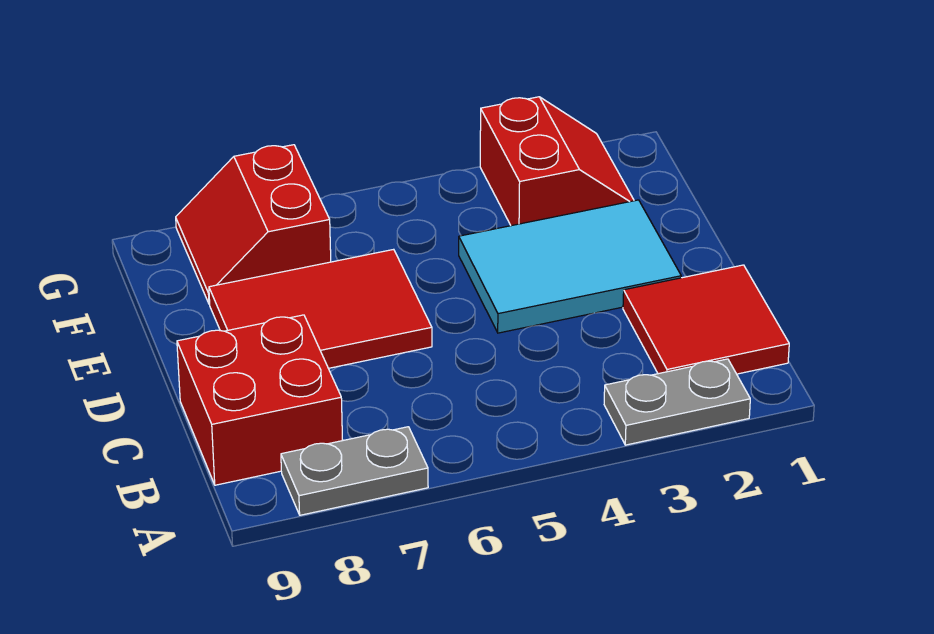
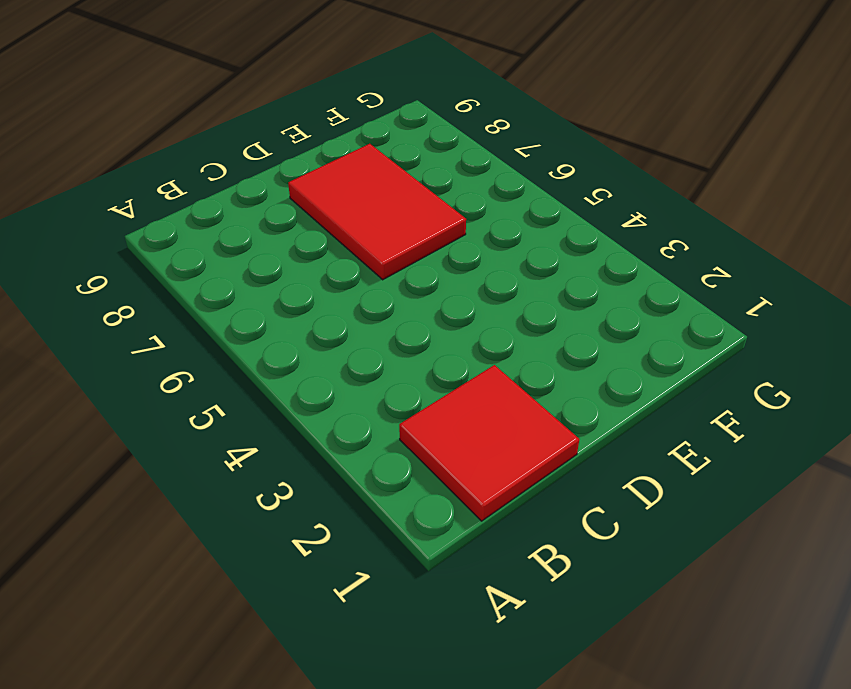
none -> grey 1x2 plate [604,359,750,445]
none -> grey 1x2 plate [281,427,428,515]

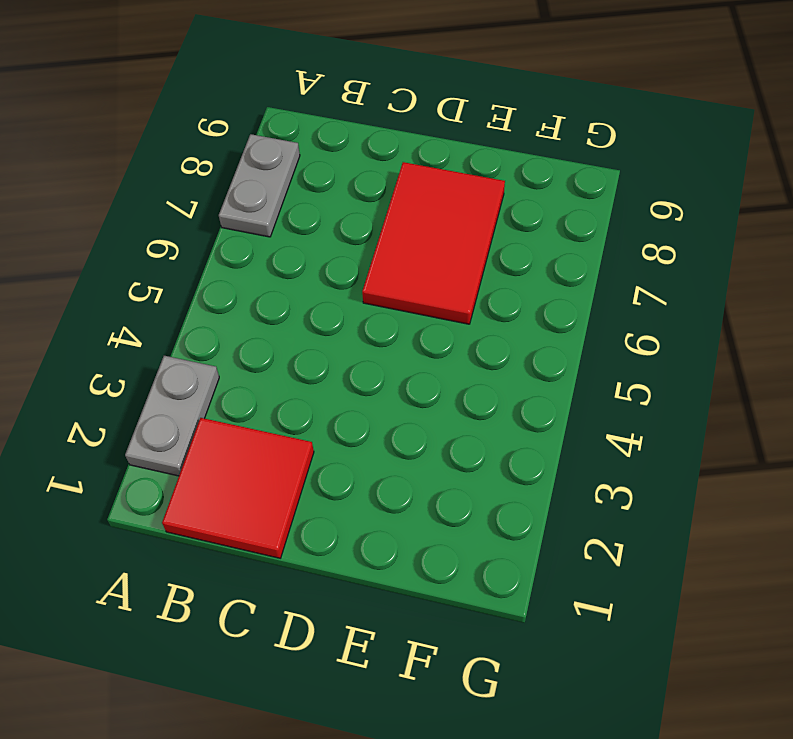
none -> red 2x2 brick [177,315,343,485]
none -> cyan 2x3 tile [459,200,681,333]

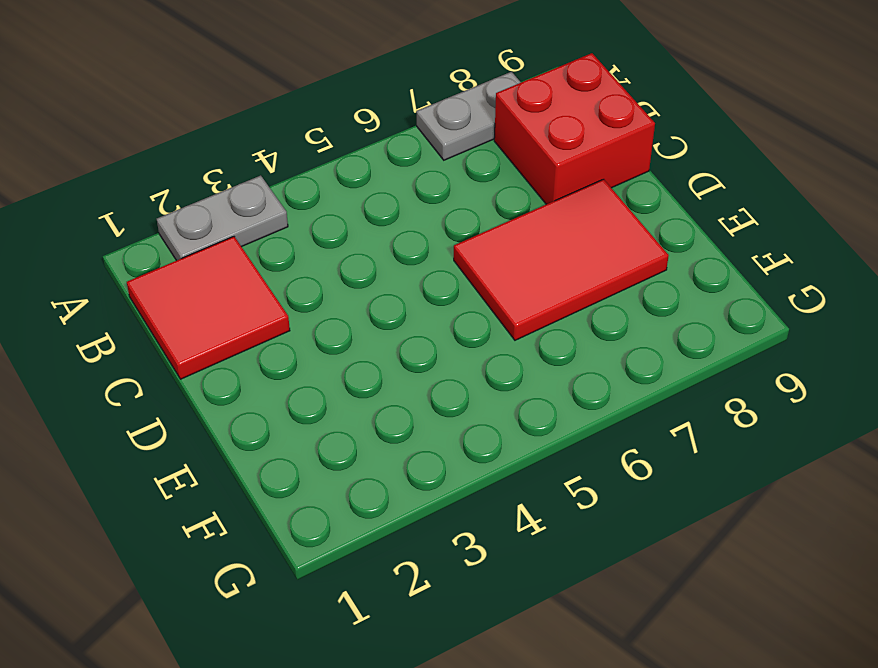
none -> cyan 2x3 tile [459,200,681,333]
none -> red 2x2 slope [480,97,634,226]

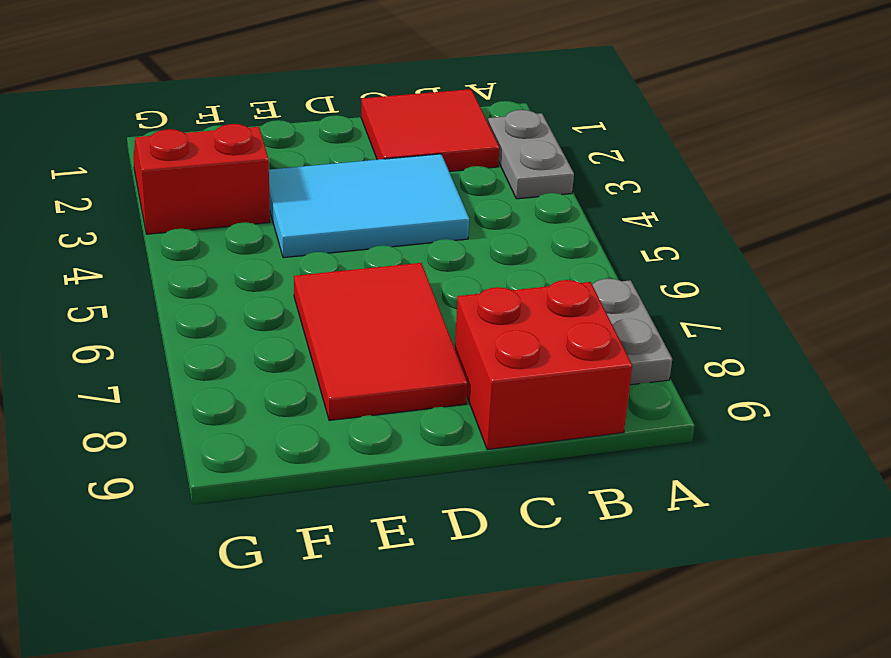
cyan 2x3 tile [269,154,469,258] -> cyan 2x3 tile turned to [459,200,681,333]
none -> red 2x2 slope [176,145,331,304]

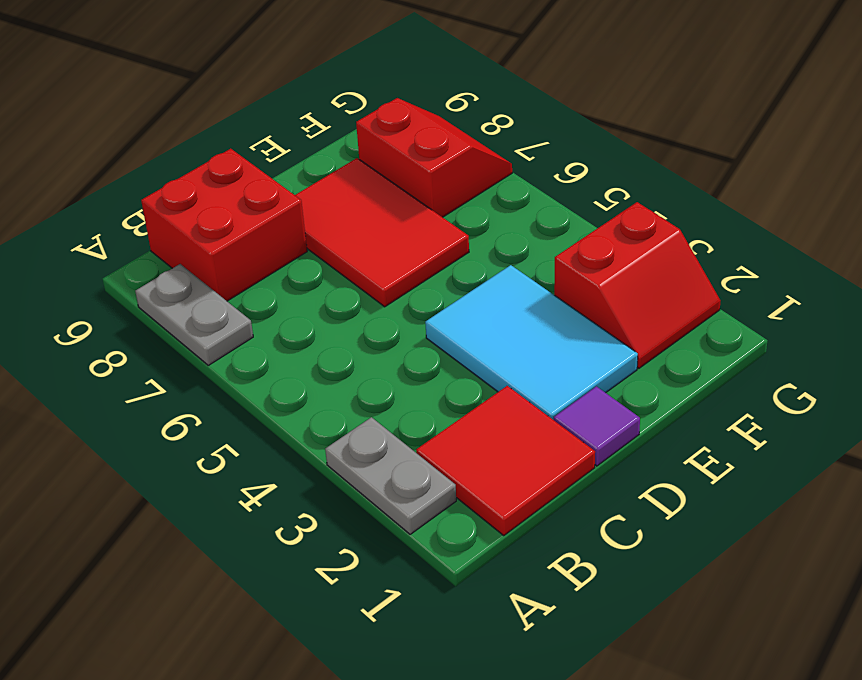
purple 1x1 tile [554,386,640,466] -> none
red 2x2 slope [356,98,512,217] -> red 2x2 slope turned to [176,145,331,304]

